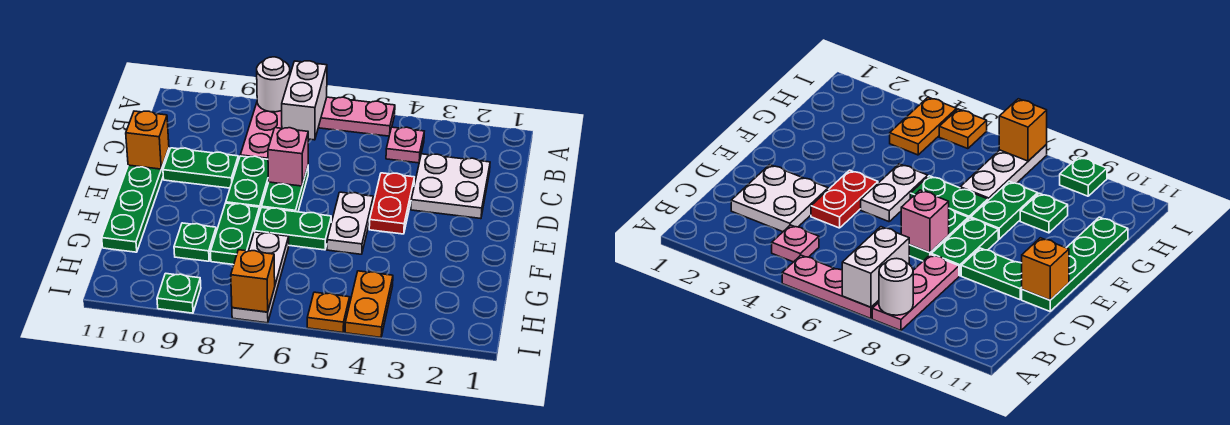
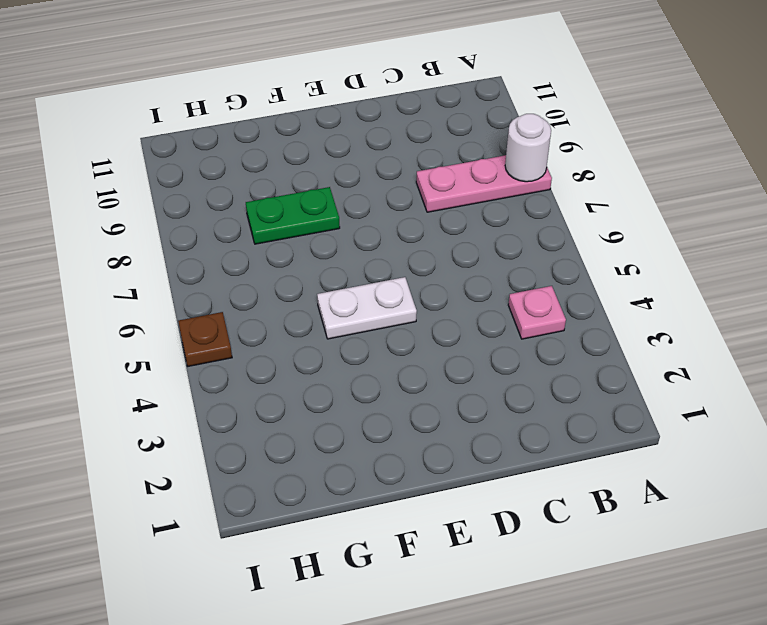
brown 1x1 plate [178,312,232,366] -> orange 1x1 plate [307,292,350,333]
none -> pink 1x3 plate [318,97,395,136]
none -> white 2x2 plate [411,154,490,219]
none -> red 1x2 plate [369,173,414,234]

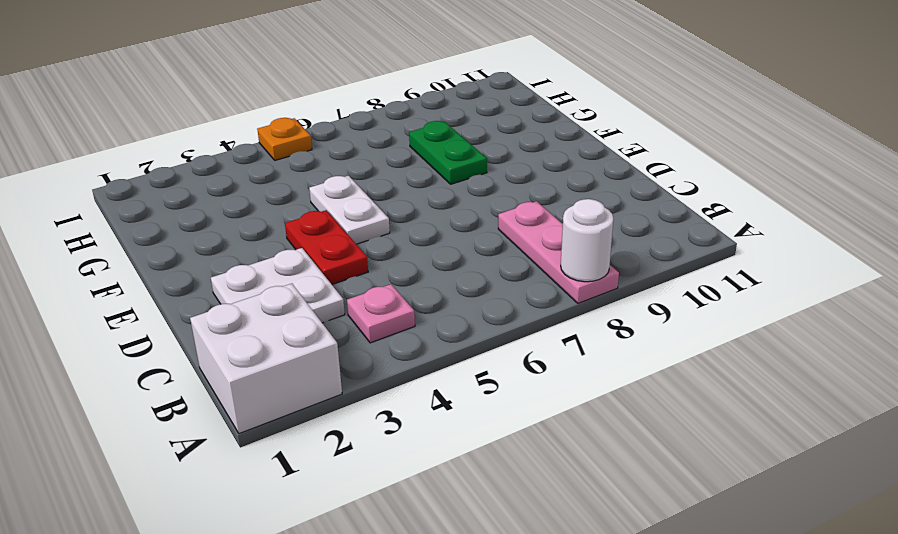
white 2x2 brick [190,284,342,434] -> none
none -> pink 1x3 plate [318,97,395,136]
none -> green 1x2 plate [262,167,308,212]
none -> green 1x2 plate [226,156,268,210]

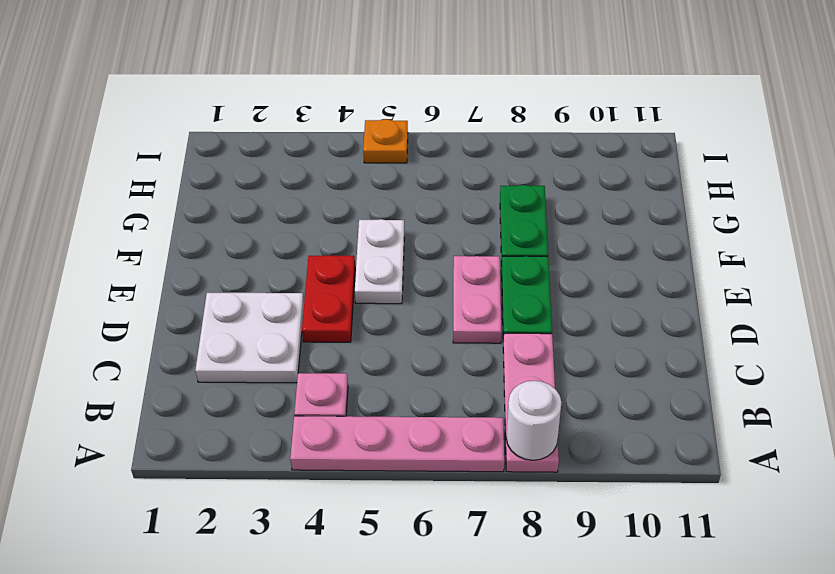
pink 1x4 plate [290,416,504,472] -> pink 1x3 plate [318,97,395,136]
pink 1x2 plate [453,256,501,343] -> green 1x2 plate [262,167,308,212]
none -> green 1x2 plate [163,148,239,188]
none -> green 1x4 plate [102,149,169,252]
none -> green 1x2 plate [254,208,331,250]

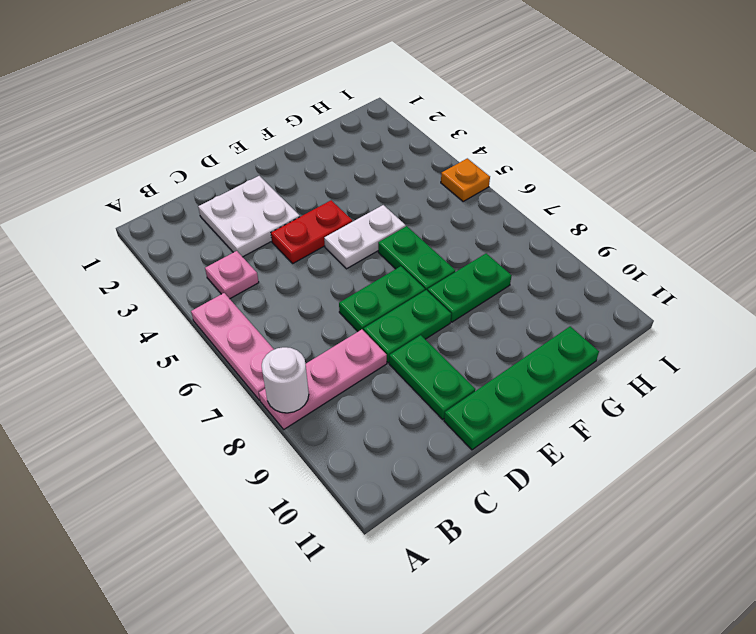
none -> white 1x3 plate [232,232,289,323]
none -> green 1x1 plate [174,223,216,261]
none -> orange 1x2 plate [345,271,393,337]

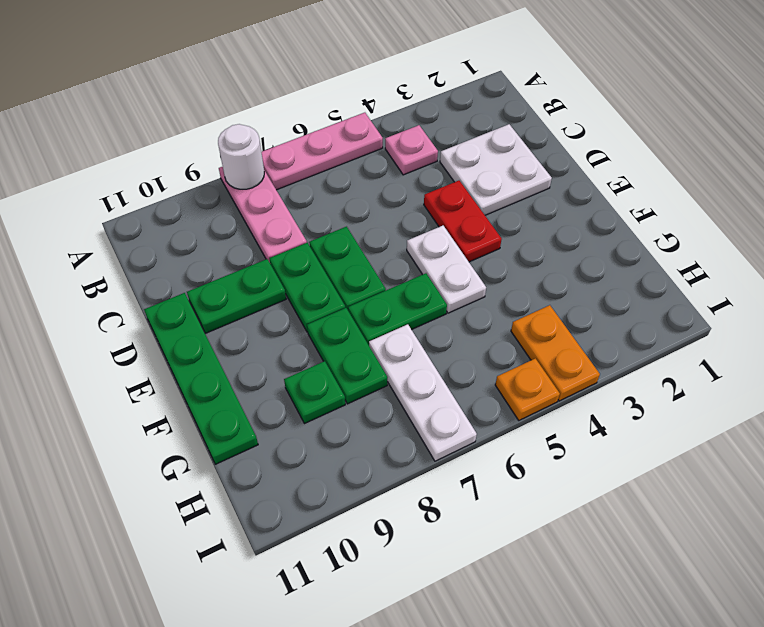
none -> green 1x1 plate [157,273,201,313]
none -> white 1x2 brick [282,61,327,140]
none -> pink 1x1 brick [268,128,308,186]

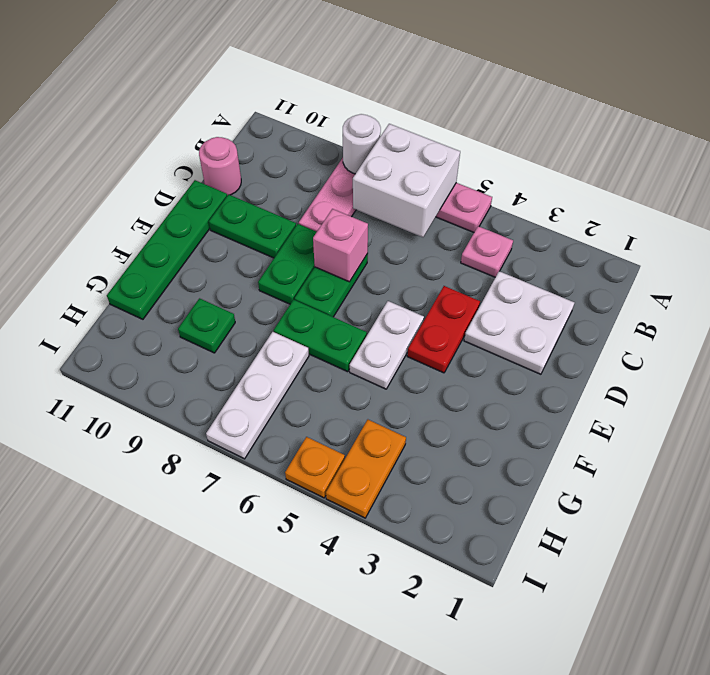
white 2x2 brick [353,124,460,237] -> white 1x2 brick [282,61,327,140]
pink 1x1 round brick [199,137,241,196] -> none
none -> green 1x2 plate [211,203,260,265]
none -> green 1x1 plate [157,273,201,313]
none -> orange 1x1 brick [126,111,169,169]

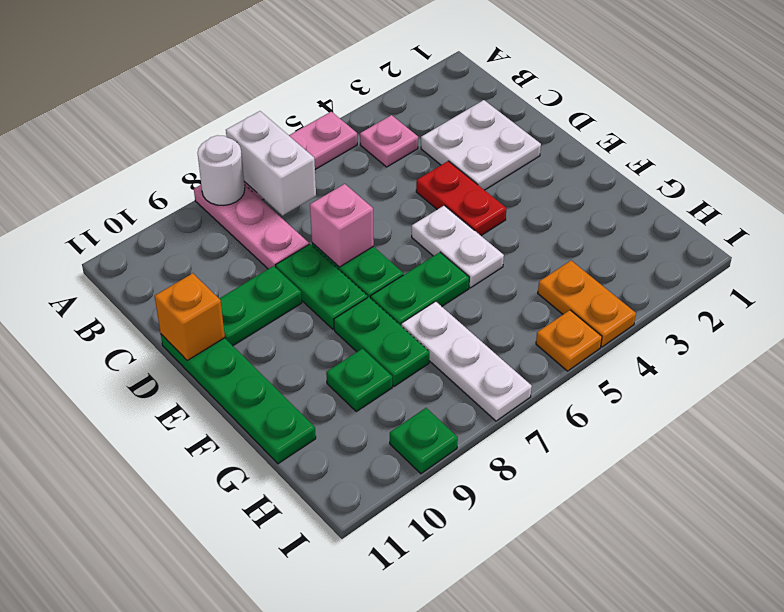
none -> orange 1x1 brick [231,250,275,312]

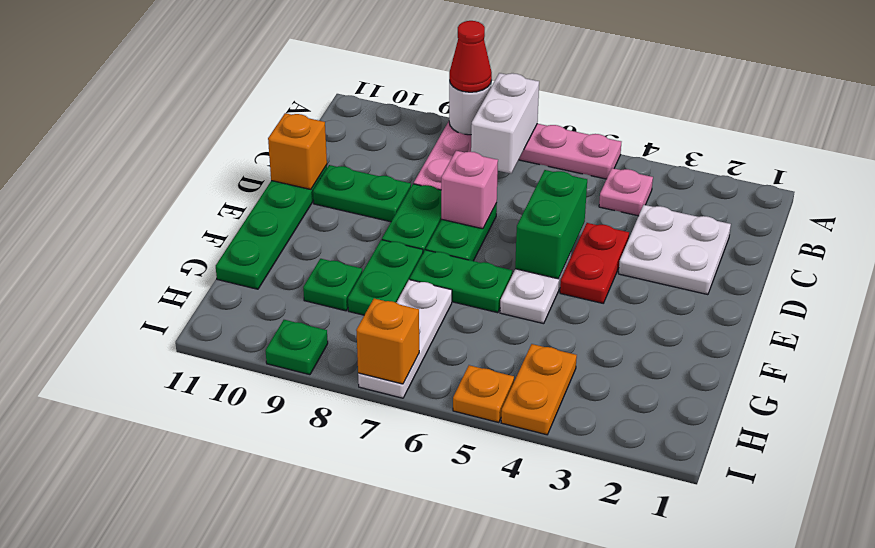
red 1x1 cone [449,21,492,92] -> none
green 1x2 brick [515,170,587,279] -> none

